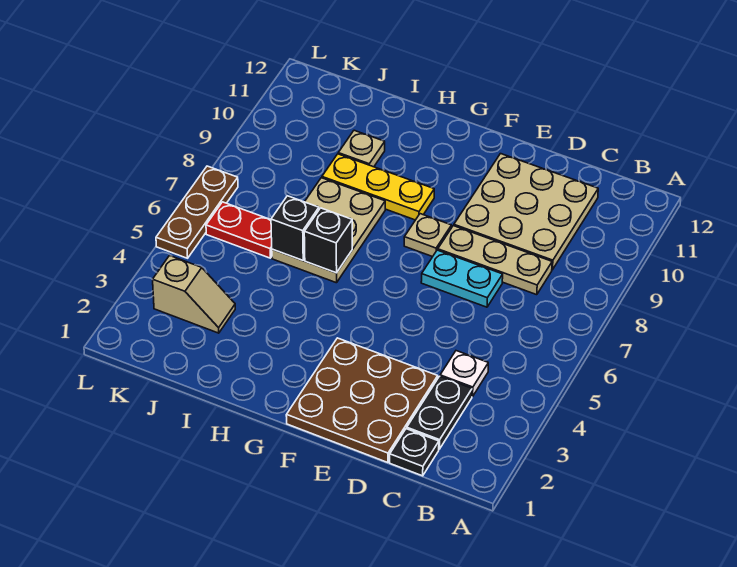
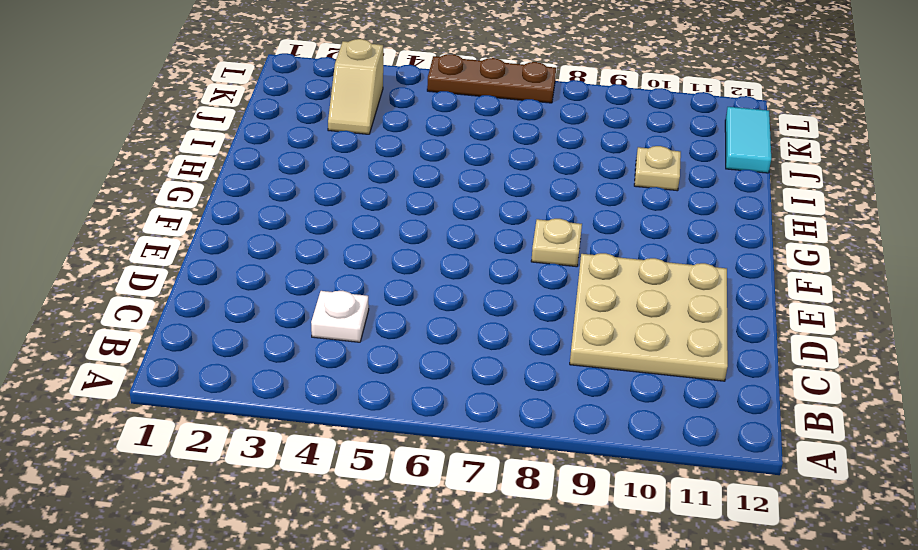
cyan 1x2 tile [725,107,771,173] -> none
none -> black 1x1 plate [390,429,439,476]
none -> black 1x2 plate [407,376,472,449]
none -> tan 1x3 plate [438,226,552,295]

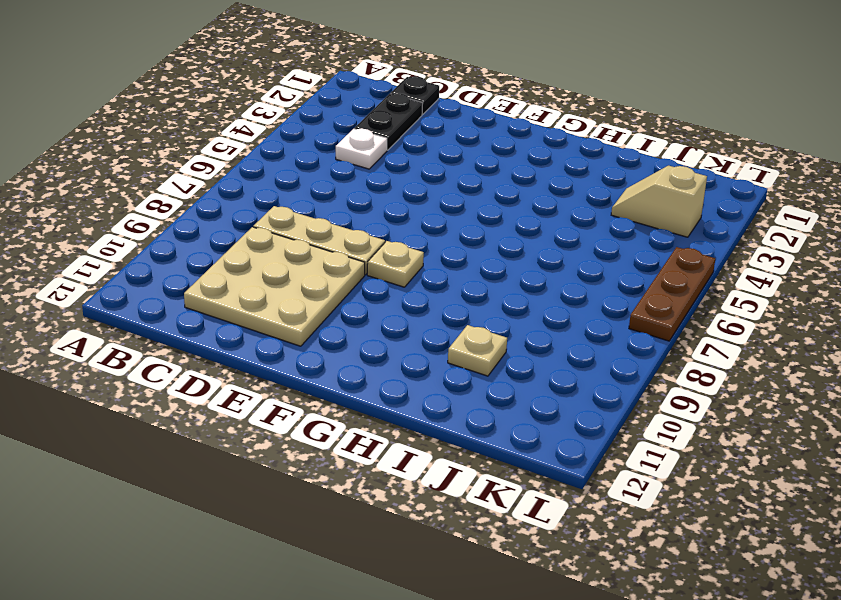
none -> brown 3x3 plate [286,338,438,463]
none -> cyan 1x2 plate [421,250,503,307]
none -> yellow 1x3 plate [322,154,434,220]

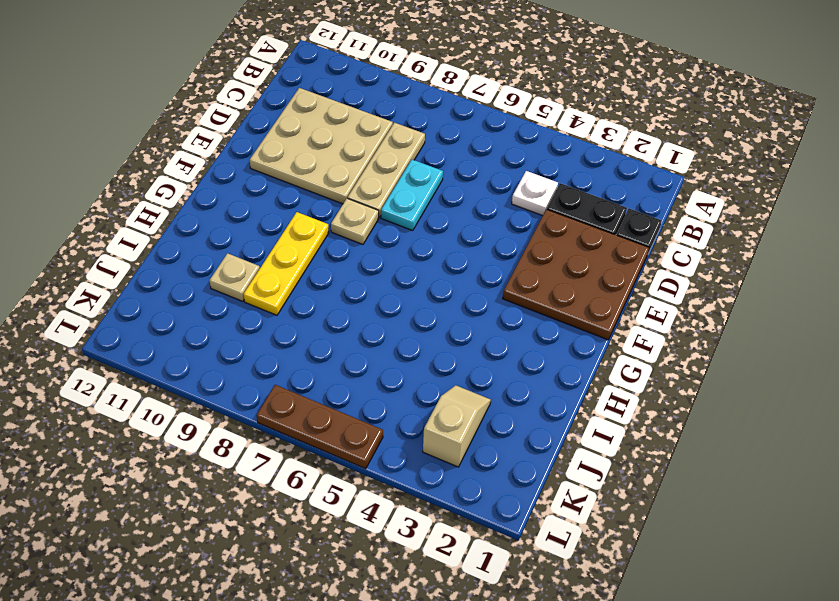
none -> tan 2x3 plate [272,178,385,283]
none -> red 1x2 plate [206,202,272,258]
none -> black 1x1 brick [304,208,352,273]

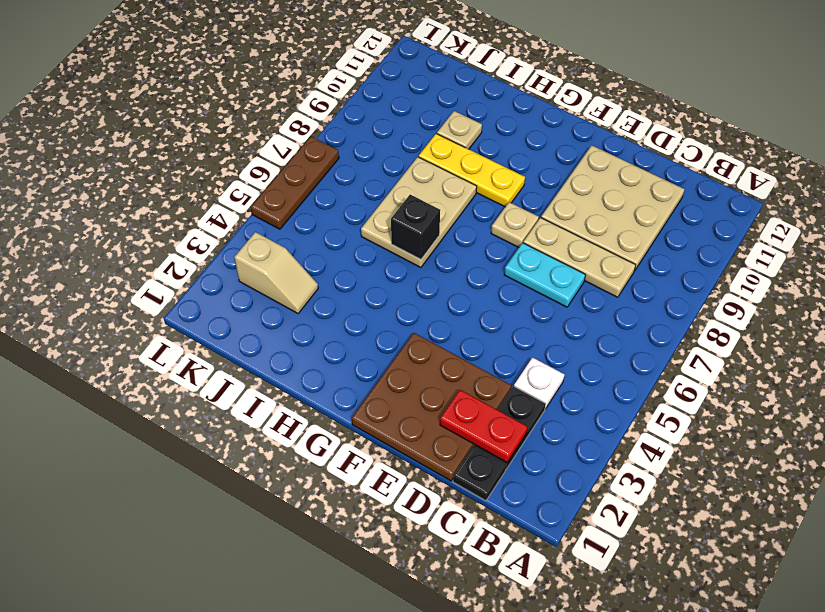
red 1x2 plate [440,390,527,462] -> red 1x2 plate moved to [206,202,272,258]
none -> black 1x1 brick [271,196,319,260]

